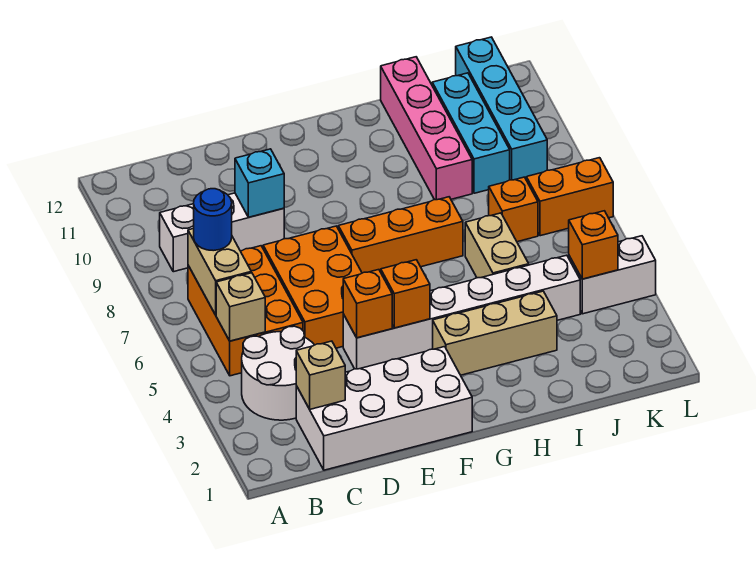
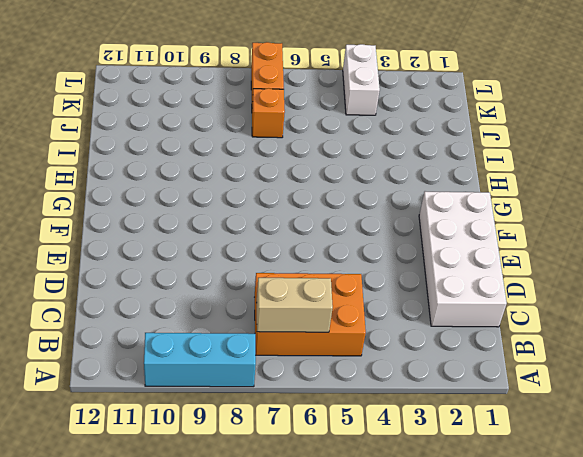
cyan 1x3 brick [144,333,256,387] -> cyan 1x3 brick moved to [432,73,510,193]
none -> white 2x2 round brick [242,326,314,420]
none -> white 1x3 brick [160,193,284,272]
none -> orange 2x3 brick [263,226,362,348]

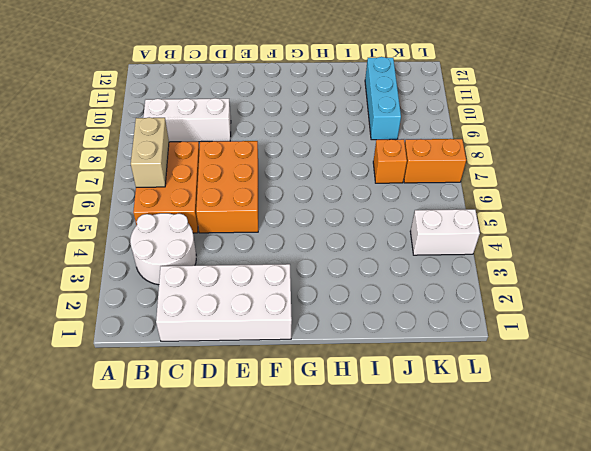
none -> white 1x6 brick [343,255,580,369]
none -> orange 1x3 brick [338,197,463,273]
none -> tan 1x3 brick [433,291,557,375]

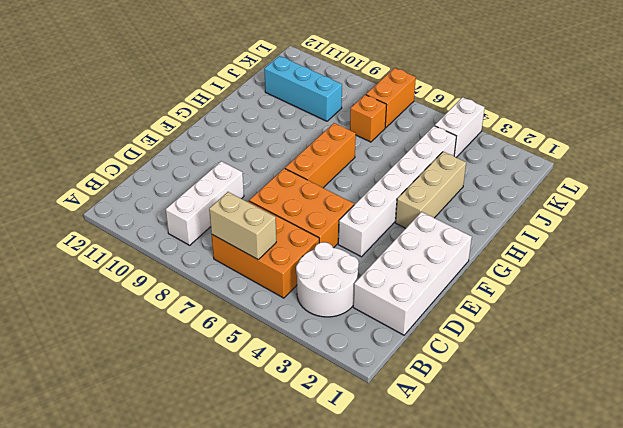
none -> tan 1x2 brick [465,213,529,278]
none -> pink 1x4 brick [381,57,472,200]
none -> cyan 1x4 brick [456,37,547,180]

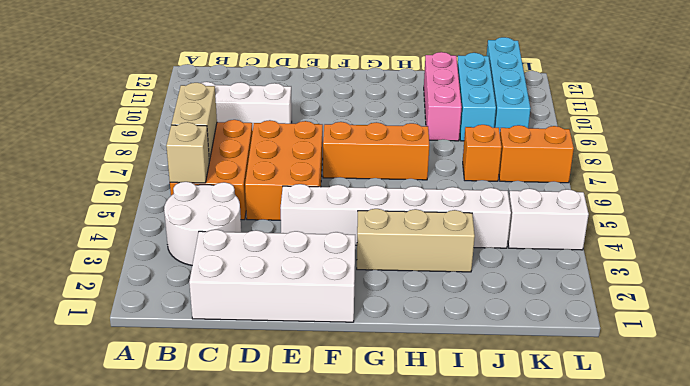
pink 1x3 brick [424,52,462,141] -> pink 1x4 brick [381,57,472,200]
none -> tan 1x2 brick [465,213,529,278]
none -> tan 1x1 brick [296,341,345,409]
none -> cyan 1x1 brick [235,149,284,217]

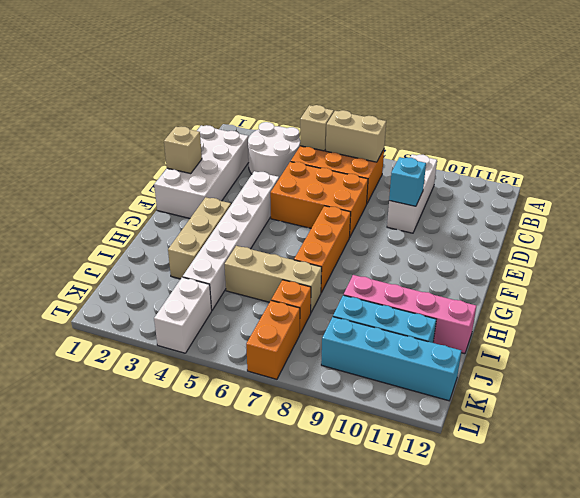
tan 1x1 brick [164,127,202,174] -> tan 1x1 brick moved to [296,341,345,409]
tan 1x3 brick [225,246,322,312] -> tan 1x2 brick [465,213,529,278]
none -> orange 1x1 brick [343,270,392,338]
none -> orange 1x1 brick [381,260,430,328]
none -> orange 1x1 brick [569,211,618,279]

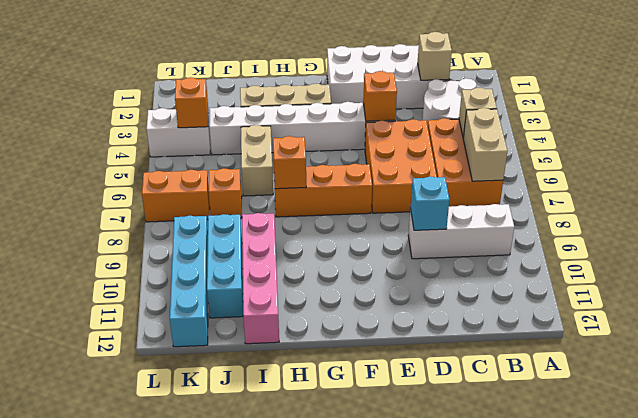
orange 1x1 brick [273,136,306,189] -> orange 1x1 brick moved to [381,260,430,328]
none -> blue 1x1 round brick [194,189,232,251]

